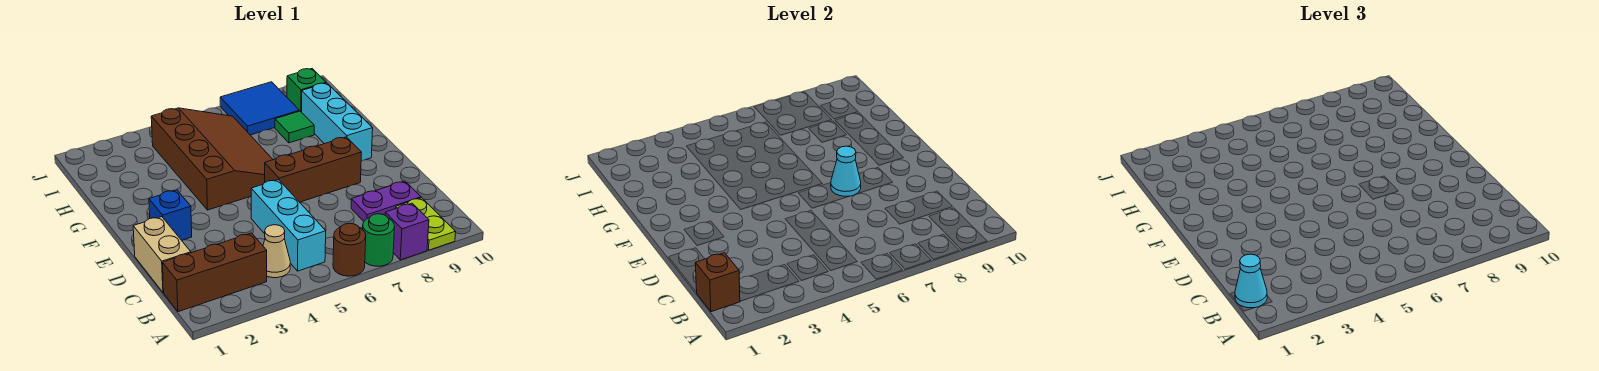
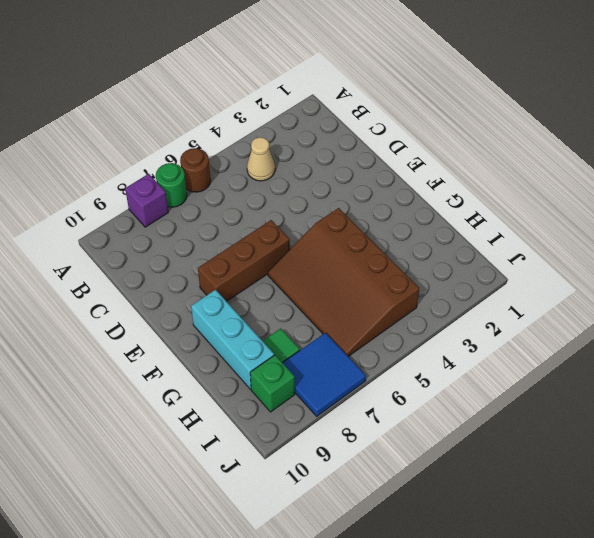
none -> lime 1x2 plate [396,198,456,250]
none -> brown 1x3 brick [162,233,267,312]
none -> cyan 1x3 brick [251,180,326,271]

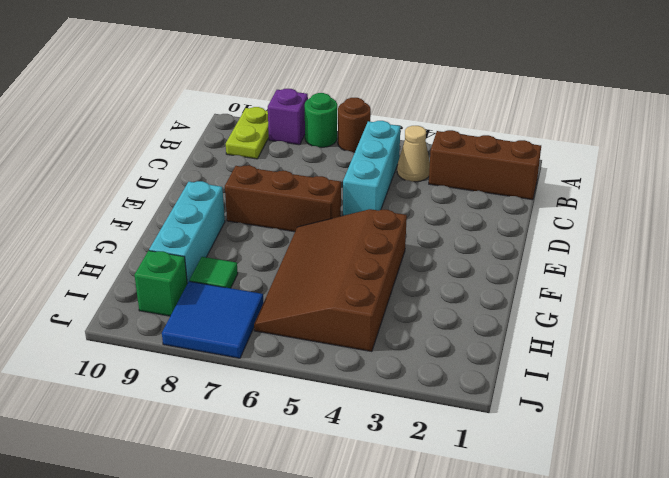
none -> tan 1x2 brick [133,217,191,293]
none -> purple 1x2 plate [351,181,421,221]
none -> blue 1x1 brick [149,190,192,240]

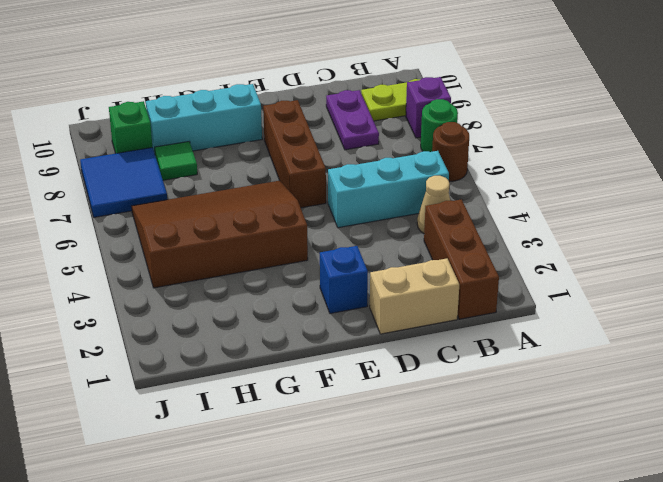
none -> brown 1x1 brick [695,253,740,312]
none -> cyan 1x1 cone [831,146,861,197]
none -> cyan 1x1 cone [1235,254,1267,308]

